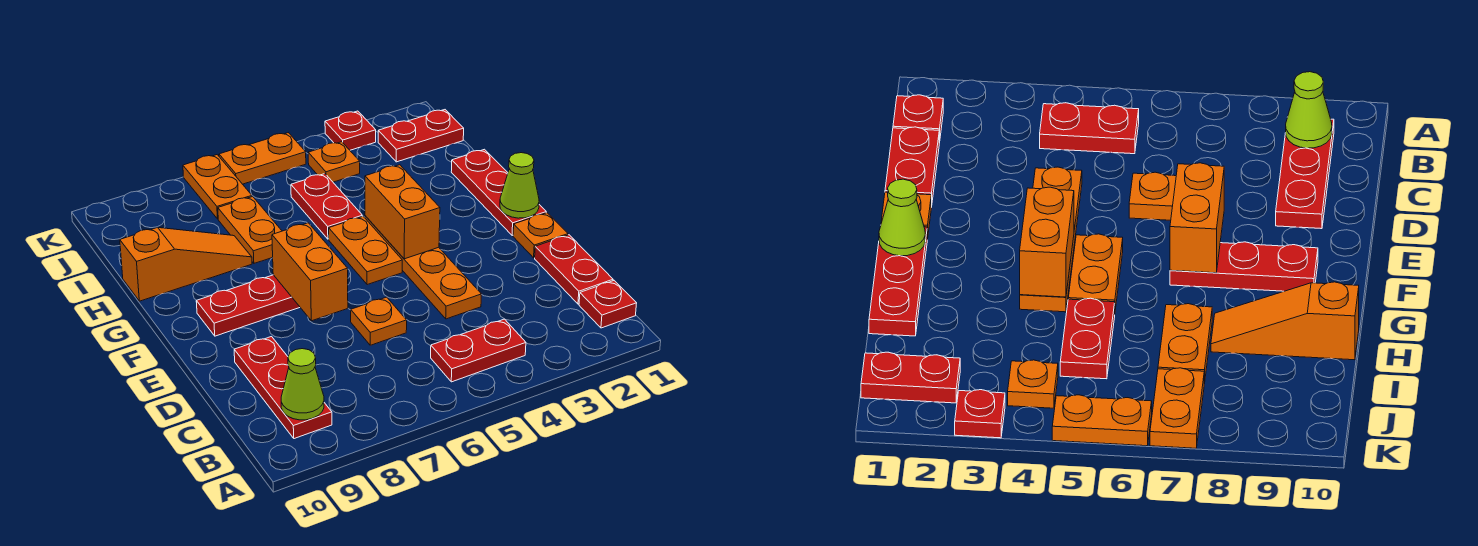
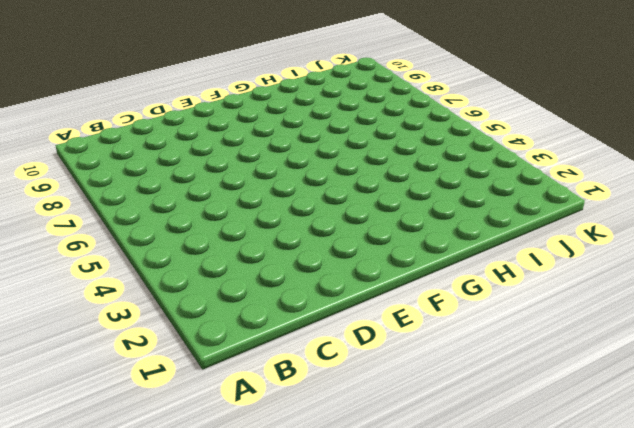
none -> red 1x1 plate [579,281,637,328]
none -> red 1x2 plate [431,319,526,382]
none -> red 1x3 plate [234,337,332,439]

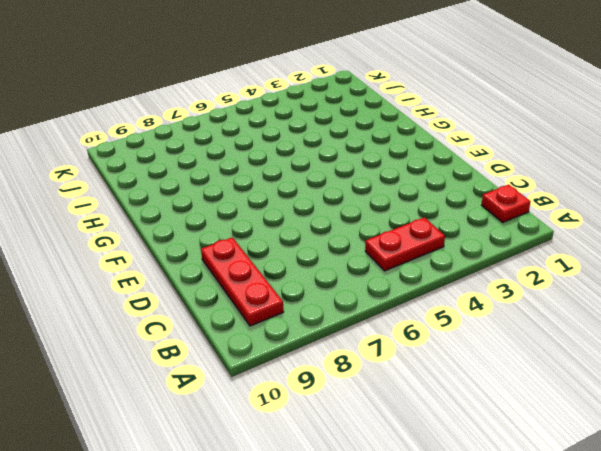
none -> red 1x2 plate [535,235,613,304]
none -> orange 1x4 plate [365,216,482,319]
none -> orange 1x1 plate [351,297,407,345]

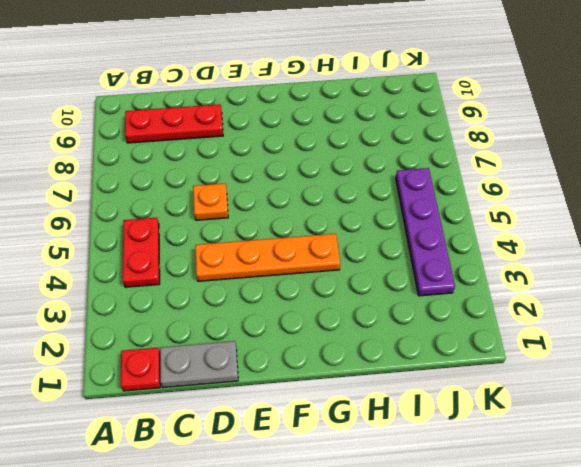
grey 1x2 plate [160,341,238,388] -> red 1x2 plate [535,235,613,304]
purple 1x4 plate [396,168,455,296] -> orange 1x1 plate [308,142,360,182]
none -> orange 1x1 plate [513,213,568,258]
none -> red 1x3 plate [451,149,546,236]
none -> orange 1x2 plate [329,216,402,285]

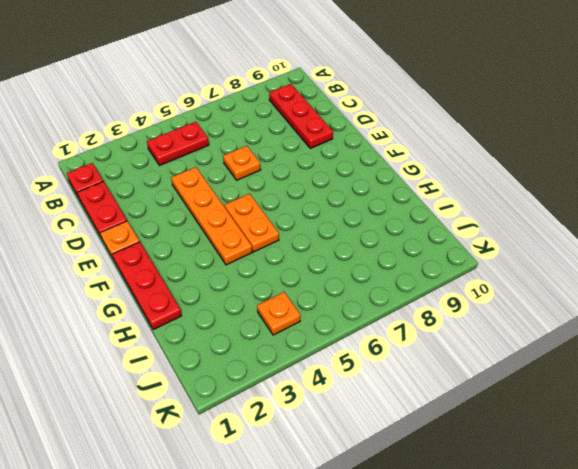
none -> red 1x3 plate [196,275,300,336]
none -> red 1x2 plate [291,174,362,239]
none -> orange 1x2 plate [218,197,282,263]

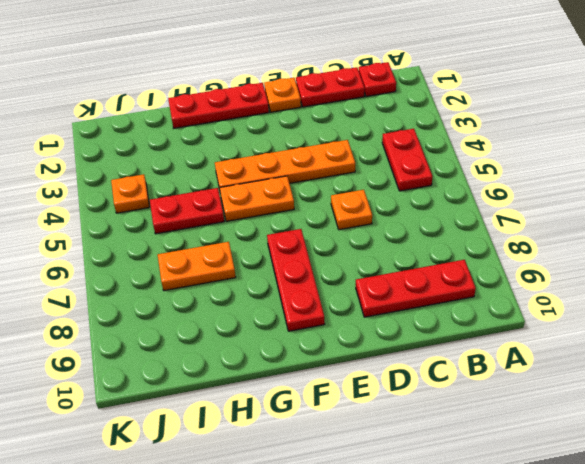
none -> orange 1x3 slope [120,228,252,301]
none -> red 1x2 plate [378,110,464,162]
none -> orange 1x2 plate [183,155,252,219]

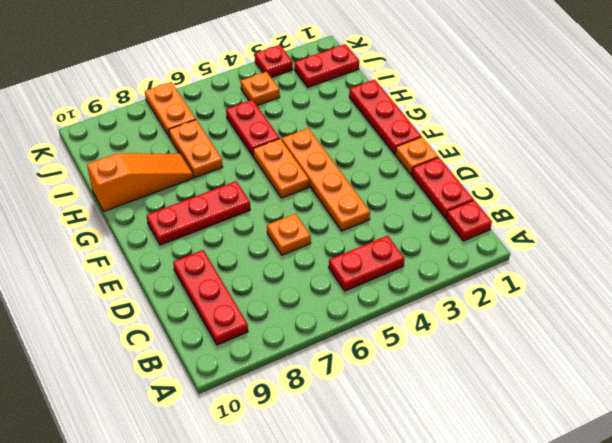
none -> orange 1x2 plate [219,133,306,184]
none -> lime 1x1 cone [281,349,324,420]
none -> orange 1x2 brick [272,223,348,321]

